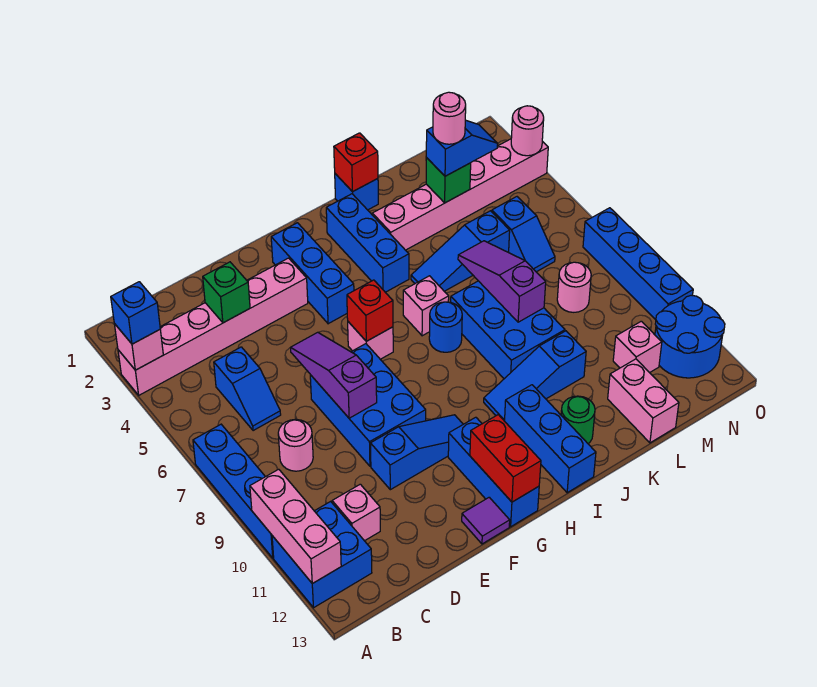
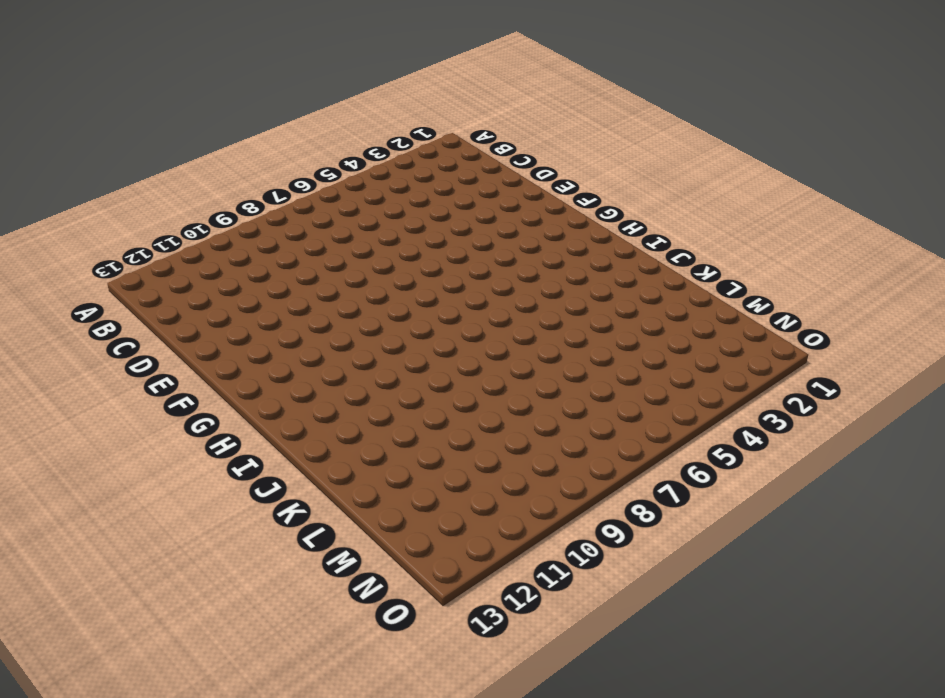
none -> pink 1x6 brick [118,258,308,395]
none -> blue 1x4 brick [193,424,274,558]
none -> blue 2x2 brick [272,501,372,608]
none -> blue 1x2 slope [214,347,281,431]

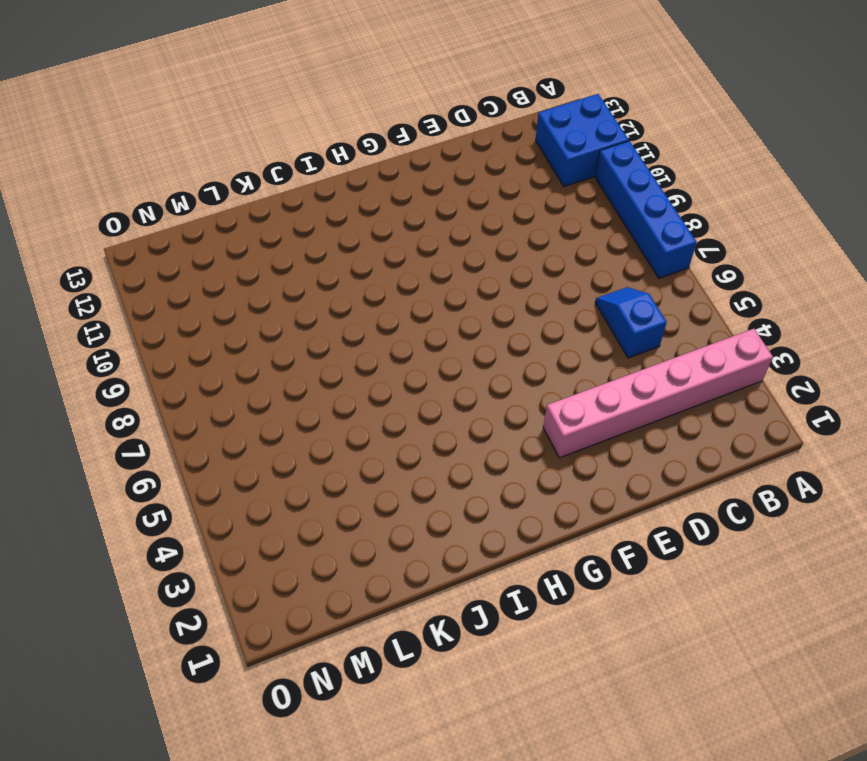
none -> pink 1x1 round brick [278,419,313,471]
none -> pink 1x1 brick [332,484,380,541]
none -> blue 2x3 brick [310,344,426,466]
none -> blue 1x3 slope [370,415,463,490]

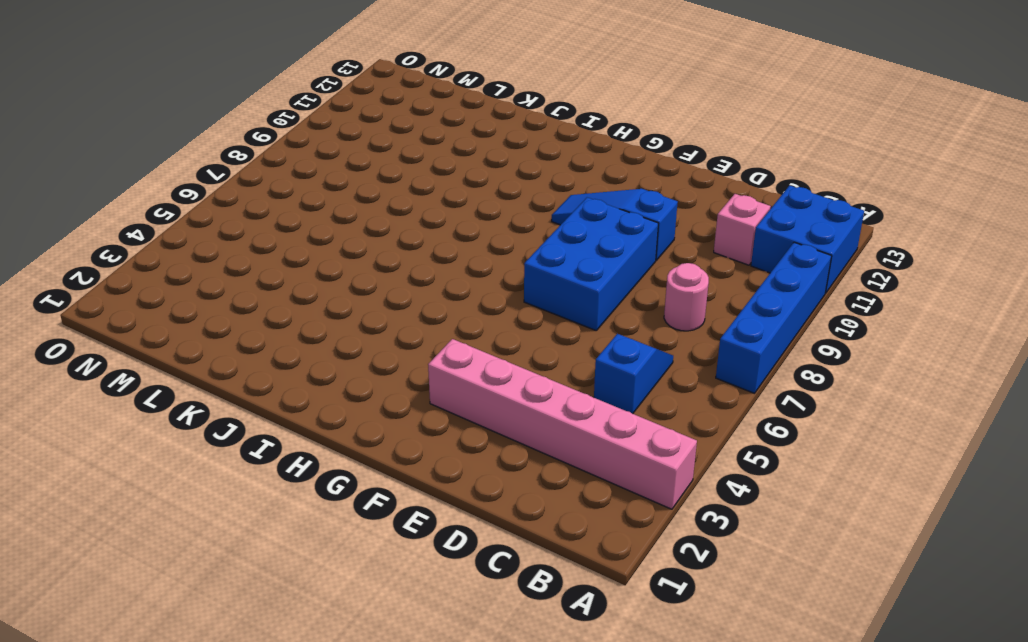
none -> purple 1x1 tile [462,497,510,544]
none -> blue 1x3 brick [271,223,354,324]
none -> pink 1x1 brick [348,322,393,359]
none -> blue 1x3 brick [448,417,539,527]

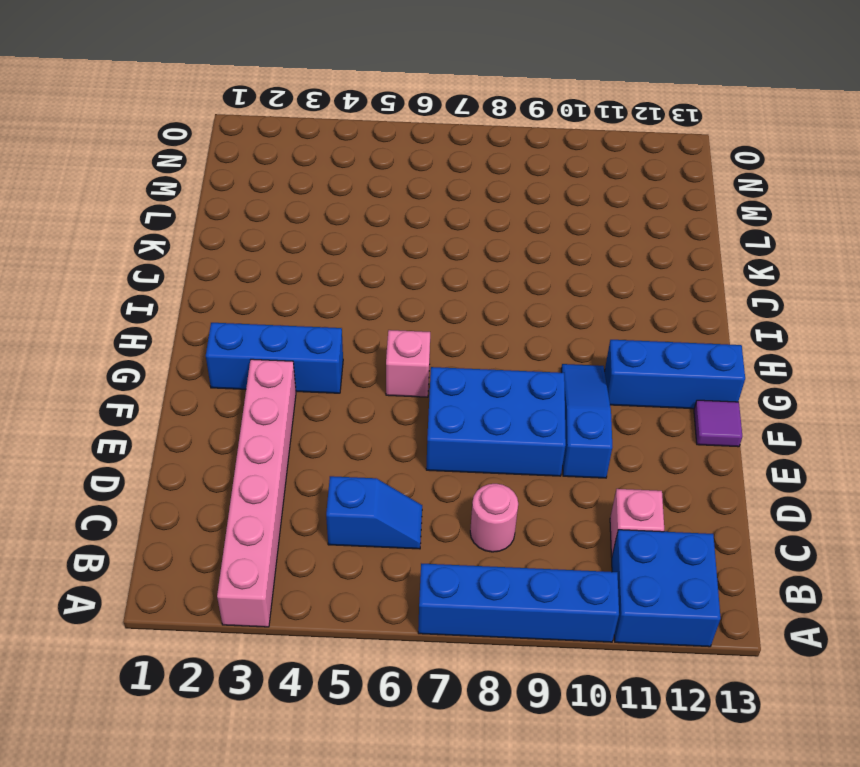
none -> blue 1x3 brick [326,194,409,292]
none -> pink 1x1 brick [403,276,449,336]
none -> blue 1x1 round brick [429,302,462,352]
none -> blue 1x3 slope [484,331,586,421]

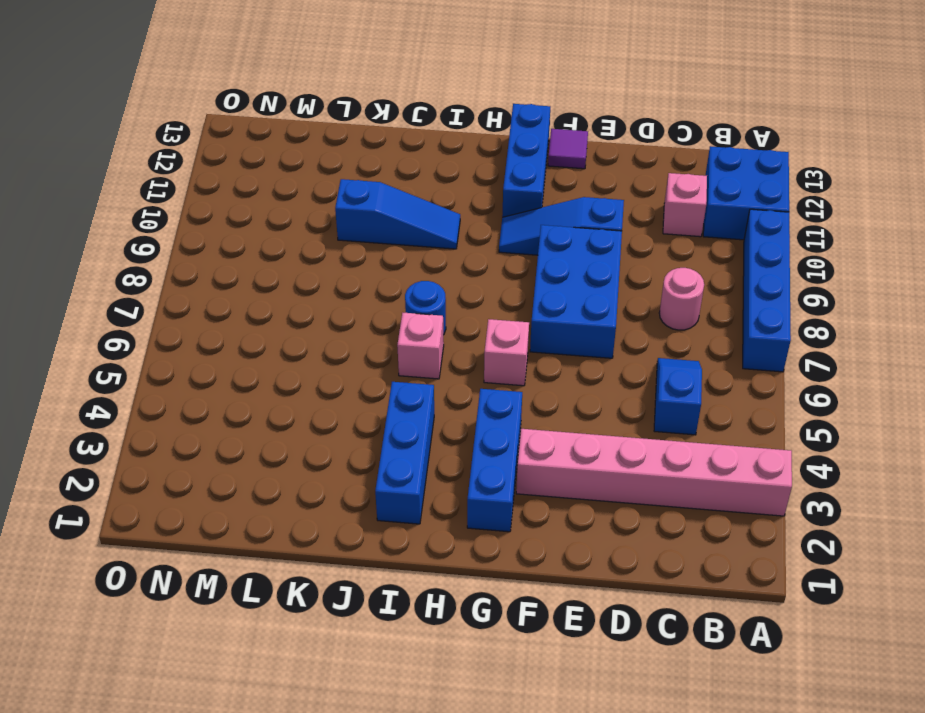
none -> blue 1x3 brick [505,385,596,493]
none -> blue 1x1 brick [335,174,378,210]
none -> pink 1x6 brick [372,139,548,250]
none -> blue 1x3 slope [411,211,510,291]

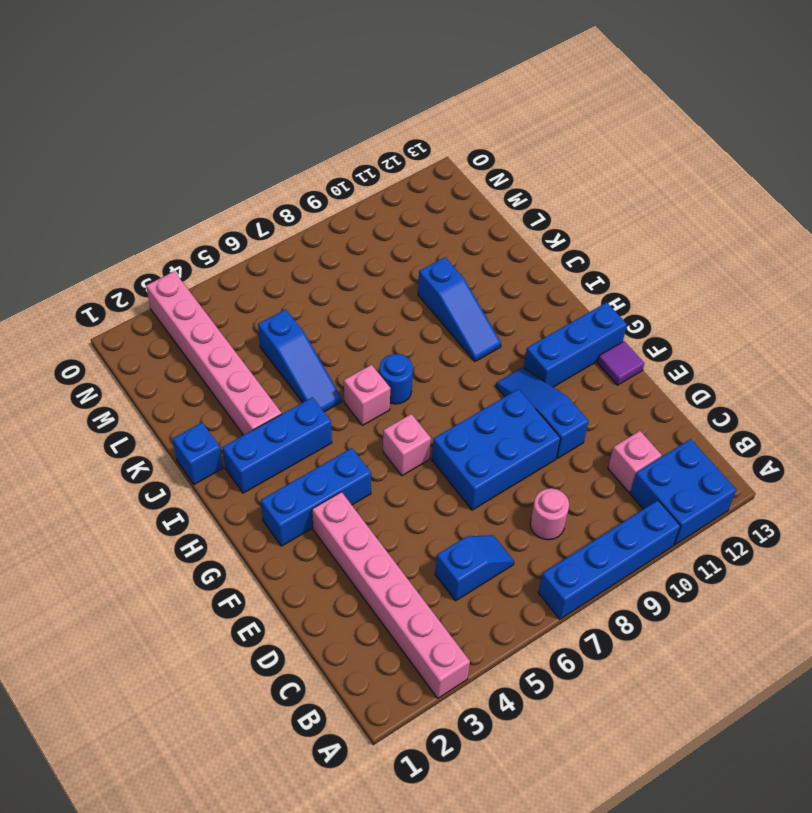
none -> blue 1x3 brick [505,385,596,493]
none -> blue 2x3 brick [451,281,565,379]
none -> green 1x1 round brick [561,396,595,444]
none -> pink 1x2 brick [608,359,679,443]

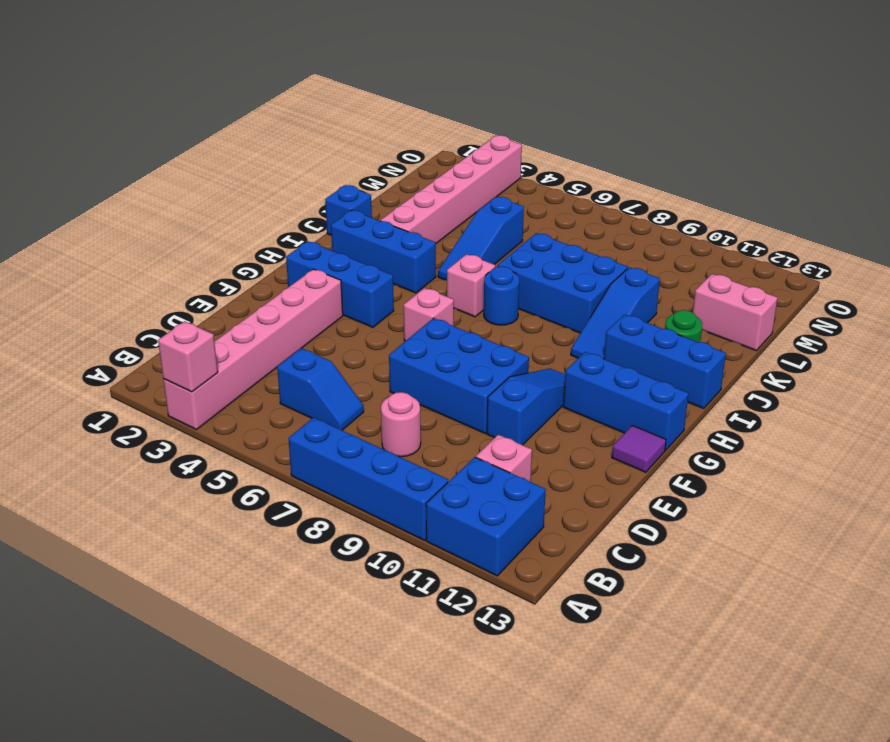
none -> blue 1x2 slope [492,197,555,272]
none -> pink 1x1 round brick [557,262,591,312]
none -> pink 1x1 brick [613,321,662,373]
none -> blue 2x2 round brick [655,295,725,378]

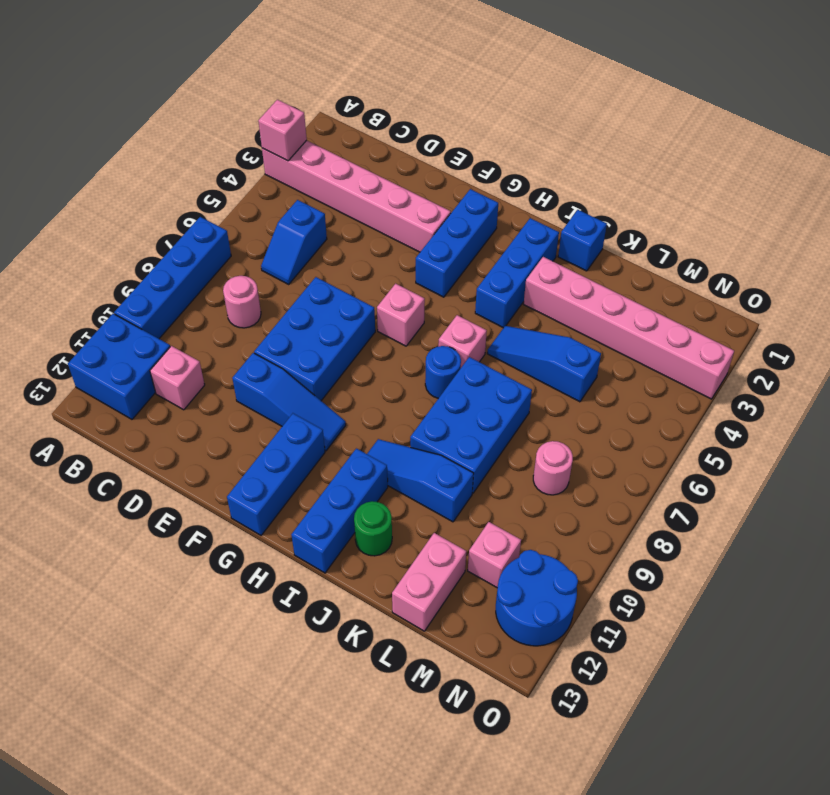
none -> purple 1x1 tile [462,497,510,544]
none -> blue 1x2 slope [492,197,555,272]
none -> blue 1x4 brick [583,208,693,320]
none -> pink 1x3 brick [250,469,341,584]

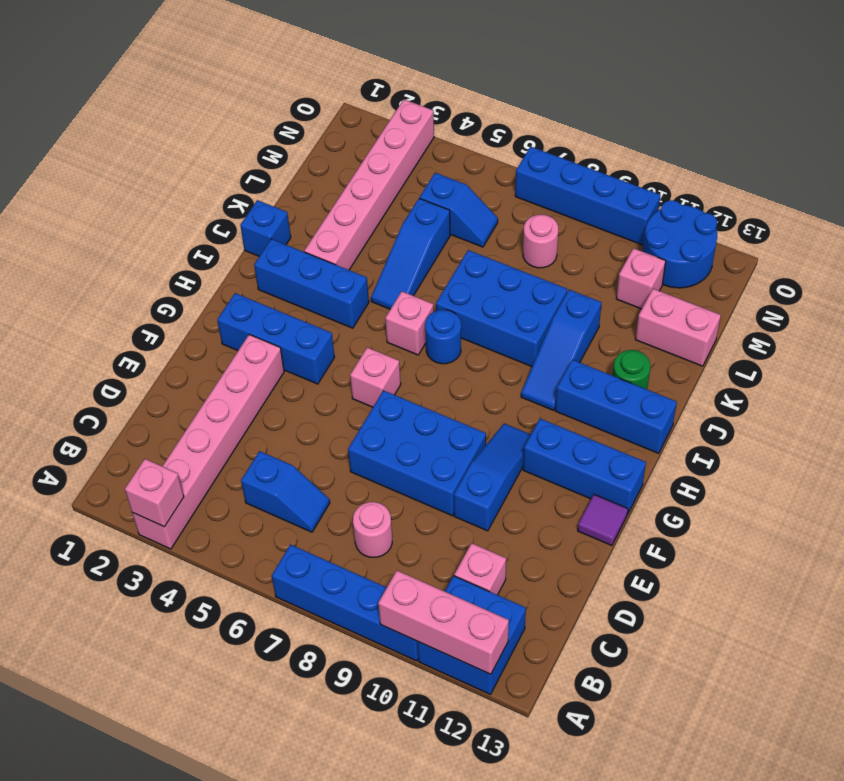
none -> green 1x1 brick [203,262,250,323]
none -> purple 1x3 slope [290,332,377,418]
none -> red 1x1 brick [347,280,393,341]
none -> red 1x2 brick [470,415,541,502]

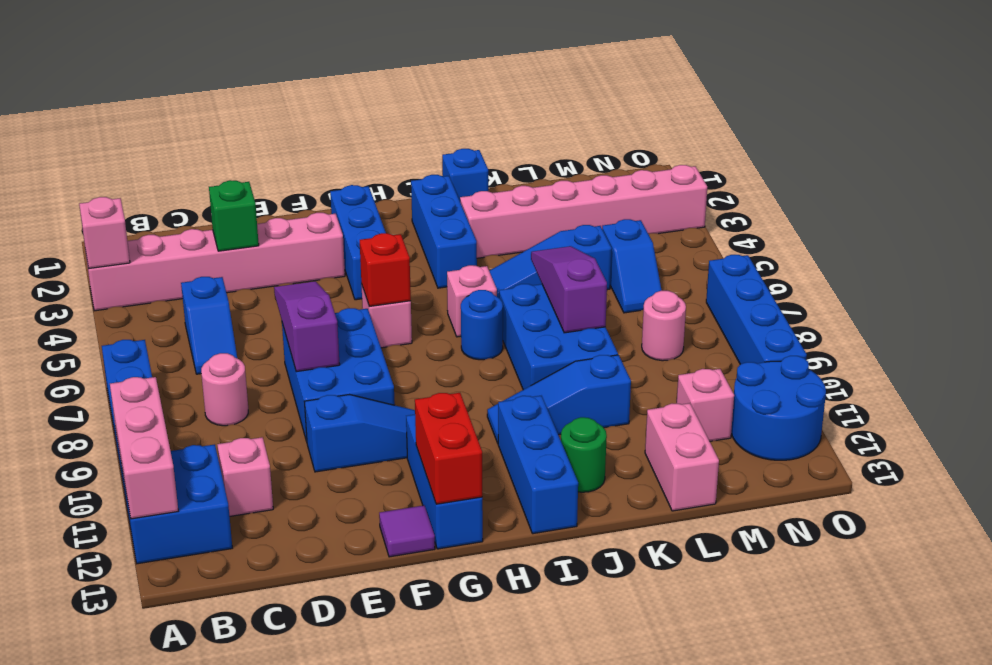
none -> red 1x1 brick [334,133,378,192]
none -> green 1x1 brick [426,158,471,203]
none -> pink 1x1 round brick [511,106,544,156]
none -> blue 1x1 brick [111,282,160,344]

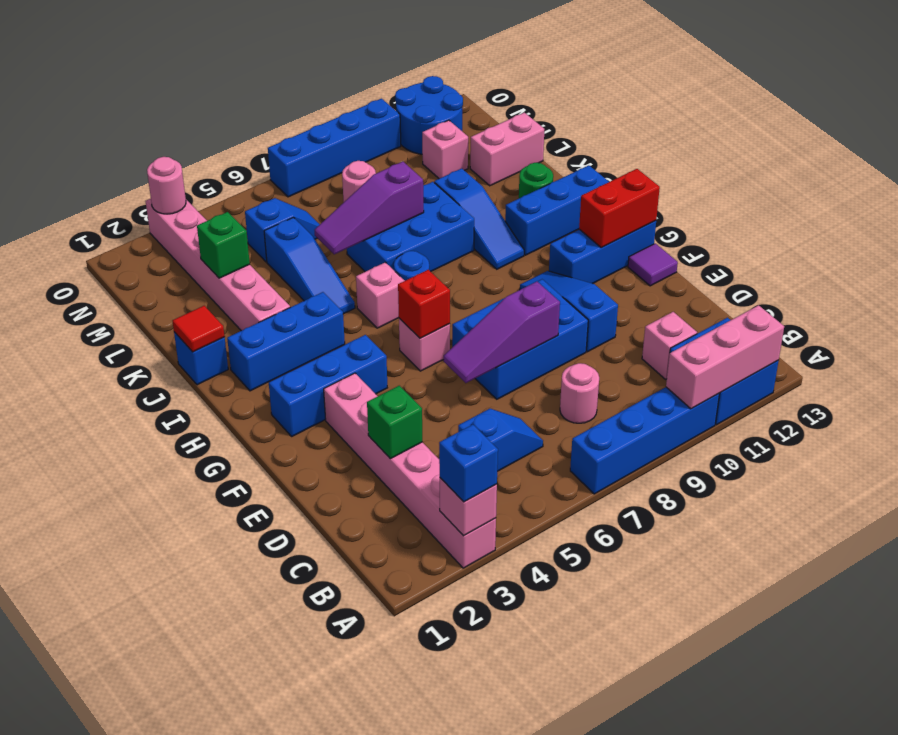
red 1x1 tile [173,306,225,352] -> red 1x1 brick [334,133,378,192]
none -> blue 1x2 slope [426,120,498,176]
none -> pink 1x1 round brick [433,92,466,144]

